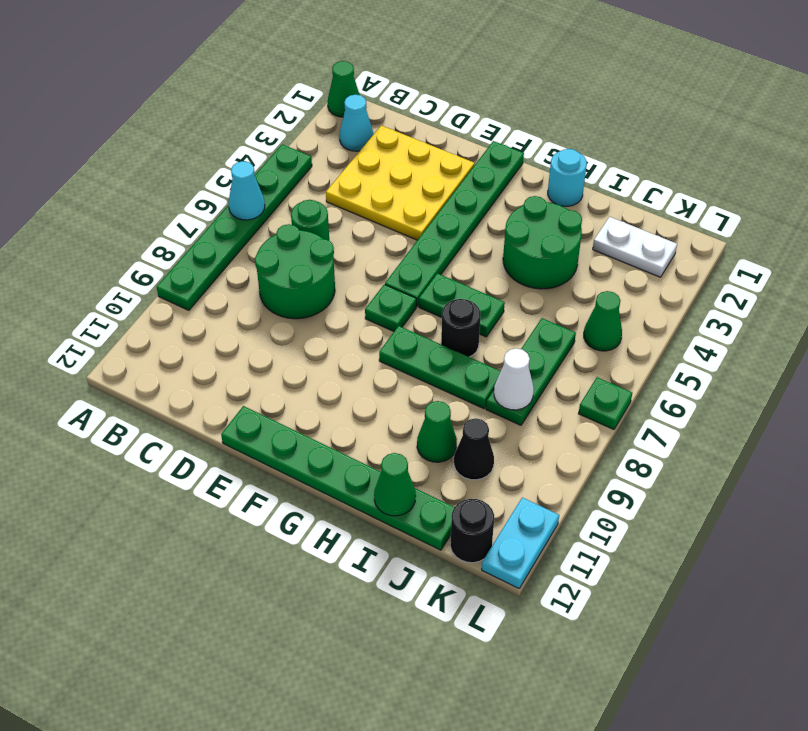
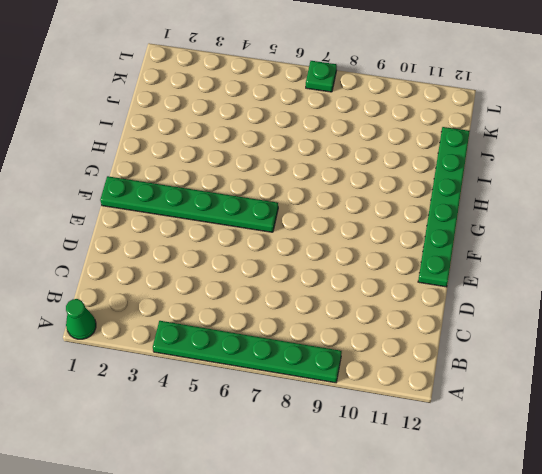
none -> cyan 1x1 cone [339,95,373,151]
none -> yellow 3x3 plate [326,125,475,240]
none -> green 1x1 round brick [291,200,329,240]

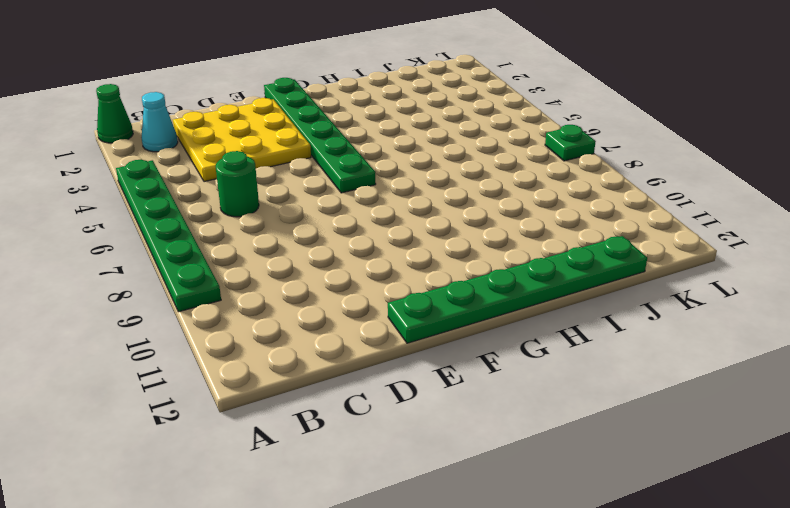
none -> green 2x2 round brick [255,224,335,319]
none -> green 1x1 plate [365,284,416,331]
none -> green 1x2 plate [419,273,505,337]

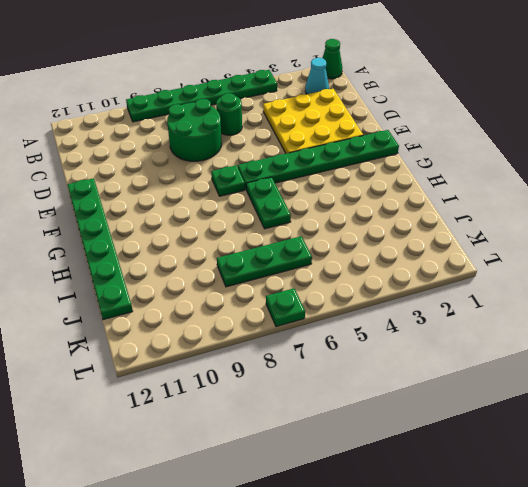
none -> green 1x3 plate [379,326,501,409]
none -> cyan 1x1 round brick [548,149,587,206]
none -> green 2x2 round brick [503,196,582,289]

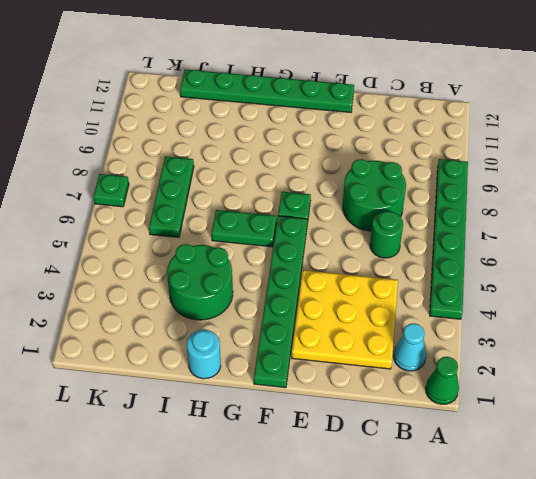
none -> green 1x3 plate [379,326,501,409]
none -> black 1x1 round brick [441,299,481,357]
none -> green 1x1 cone [417,401,457,462]

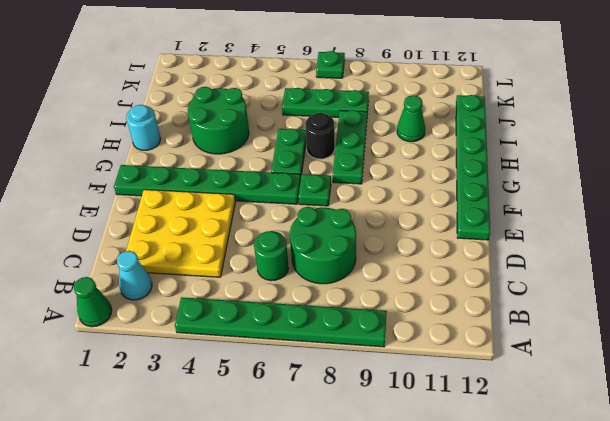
none -> white 1x2 plate [593,217,677,277]
none -> black 1x1 cone [454,418,494,480]
none -> green 1x1 cone [584,291,622,351]

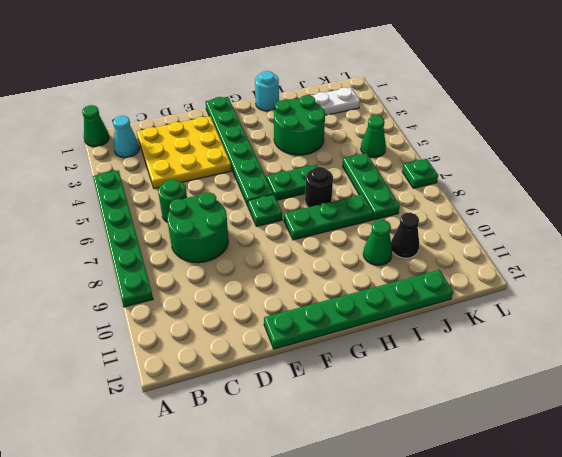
none -> black 1x1 round brick [450,499,494,563]
none -> cyan 1x2 plate [482,498,559,588]
none -> cyan 1x1 cone [228,161,265,220]

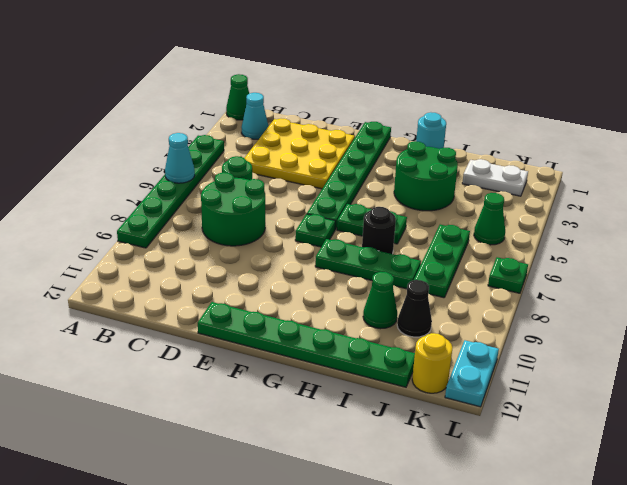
yellow 1x1 round brick [412,333,453,393] -> black 1x1 round brick [450,499,494,563]
none -> green 1x1 cone [374,453,416,516]
none -> white 1x1 cone [494,348,534,410]

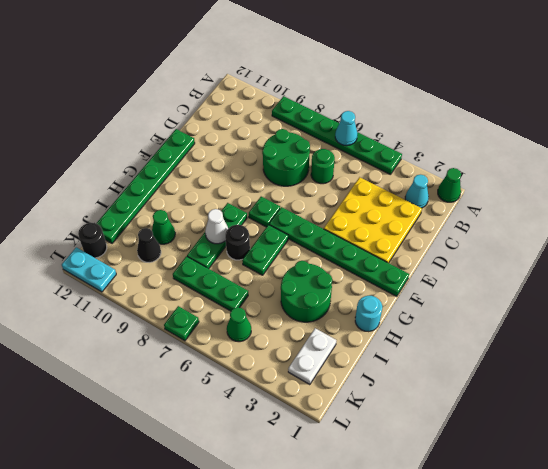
white 1x1 cone [205,209,228,244] -> white 1x1 cone moved to [494,348,534,410]
none -> green 1x1 cone [374,453,416,516]

